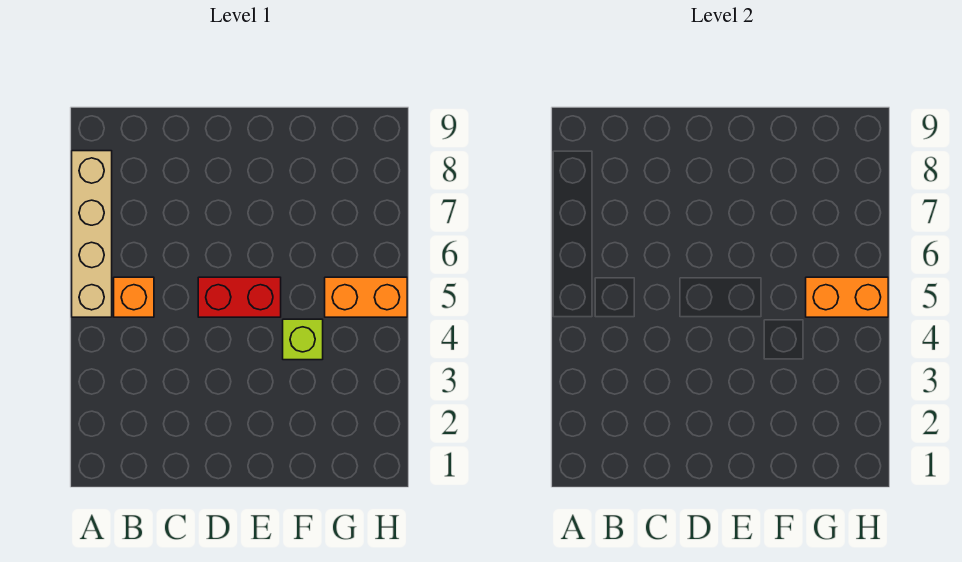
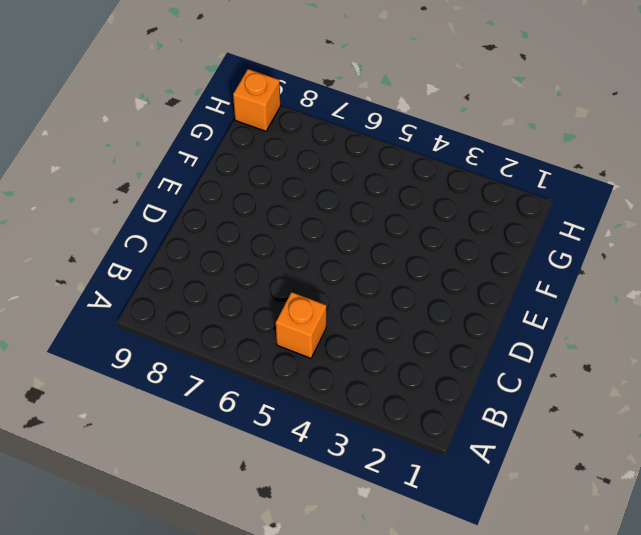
orange 1x1 brick [233,69,280,131] -> none
none -> tan 1x4 brick [72,151,112,317]
none -> red 1x2 brick [198,277,281,317]

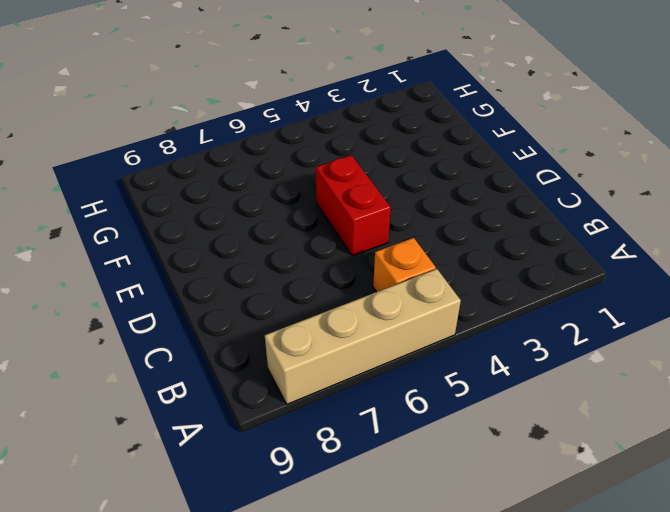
none -> lime 1x1 brick [283,319,323,360]
none -> orange 1x2 brick [325,277,407,317]

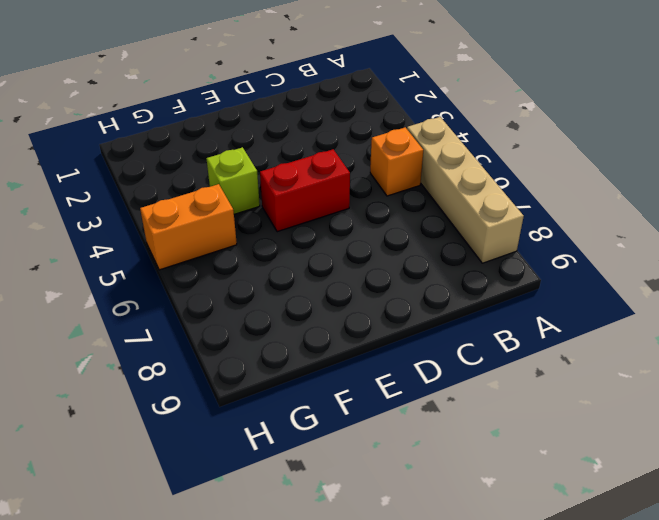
none -> orange 1x2 brick [806,277,888,317]

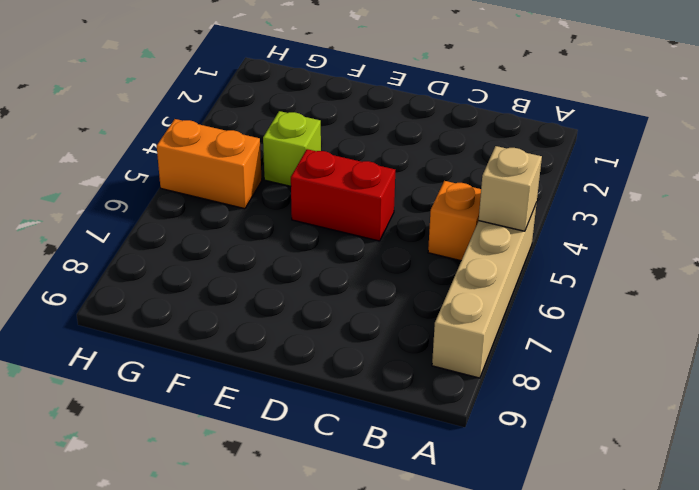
tan 1x1 brick [479,146,542,231] -> none
none -> orange 1x2 brick [806,277,888,317]

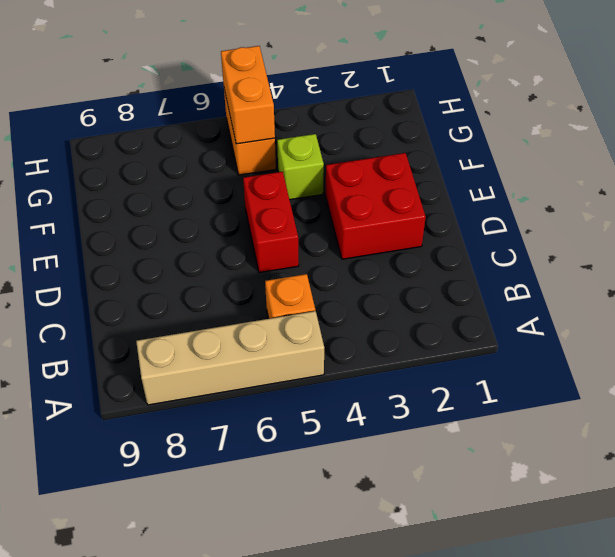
red 2x2 brick [325,153,426,259] -> none

